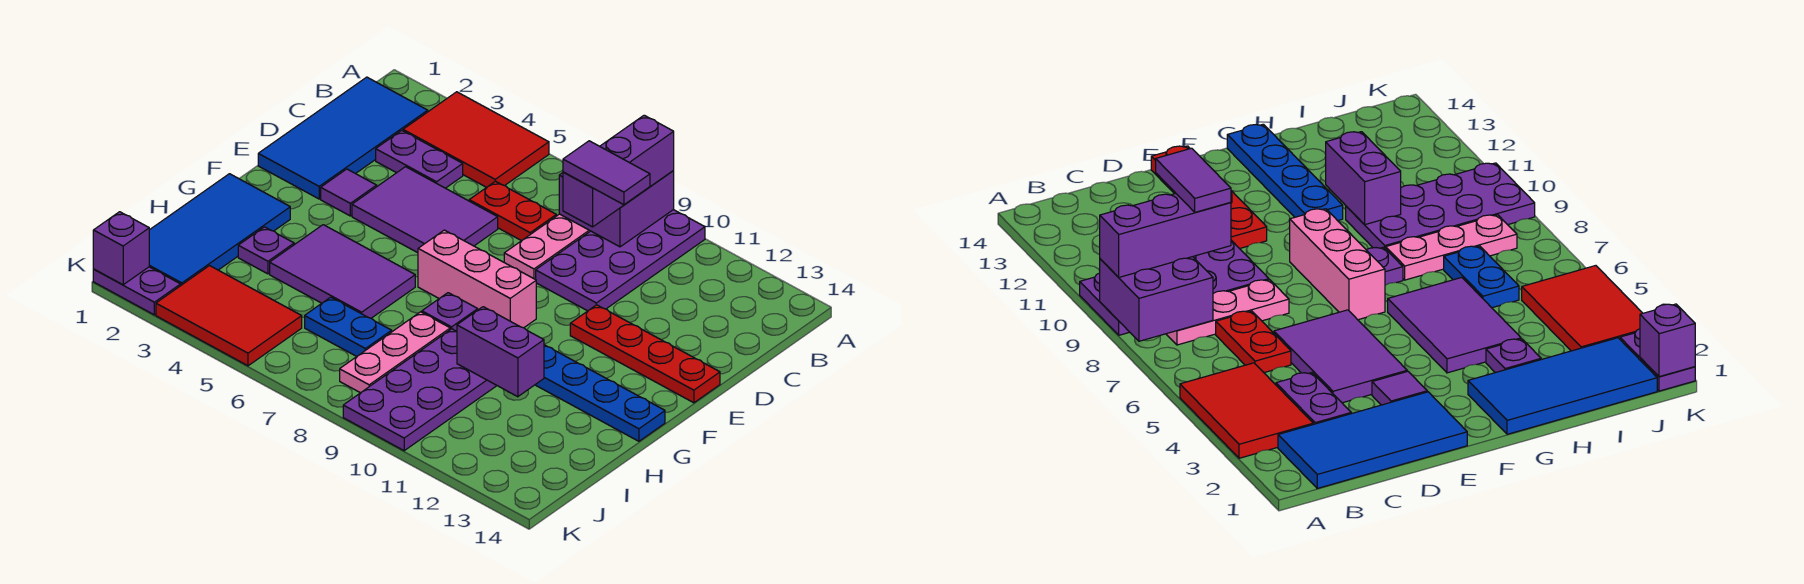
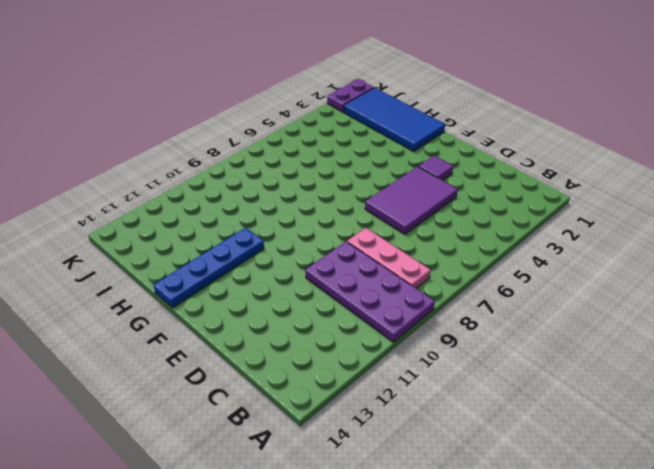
none -> red 2x3 tile [403,92,549,187]
none -> blue 2x4 tile [258,77,428,199]
none -> purple 1x2 plate [376,131,463,188]

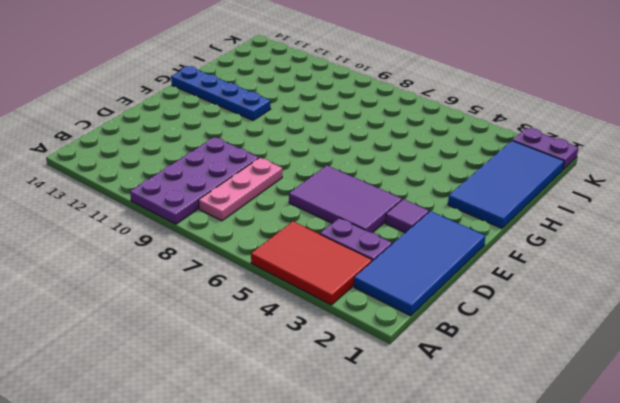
none -> red 1x2 plate [469,181,556,241]
none -> red 1x4 plate [570,305,720,403]
none -> pink 1x3 brick [418,230,536,328]

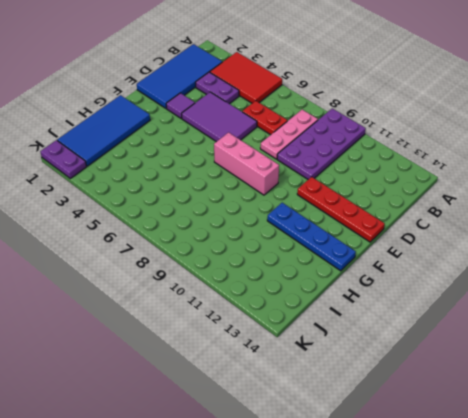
none -> purple 2x3 tile [270,225,415,318]
none -> purple 1x1 plate [422,293,478,331]
none -> purple 1x1 plate [238,227,294,274]

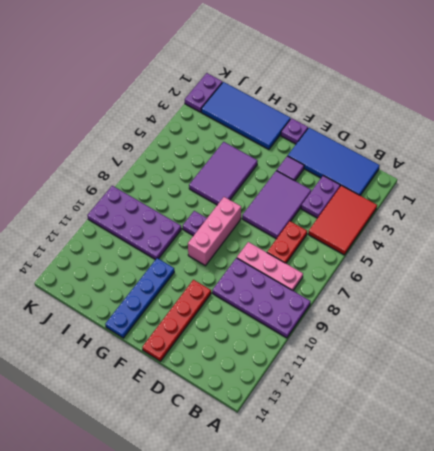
purple 1x1 plate [281,118,308,144] -> purple 1x1 plate moved to [238,227,294,274]
none -> pink 1x3 plate [340,312,450,393]
none -> blue 1x2 plate [305,297,392,357]
none -> red 2x3 tile [156,266,302,366]

